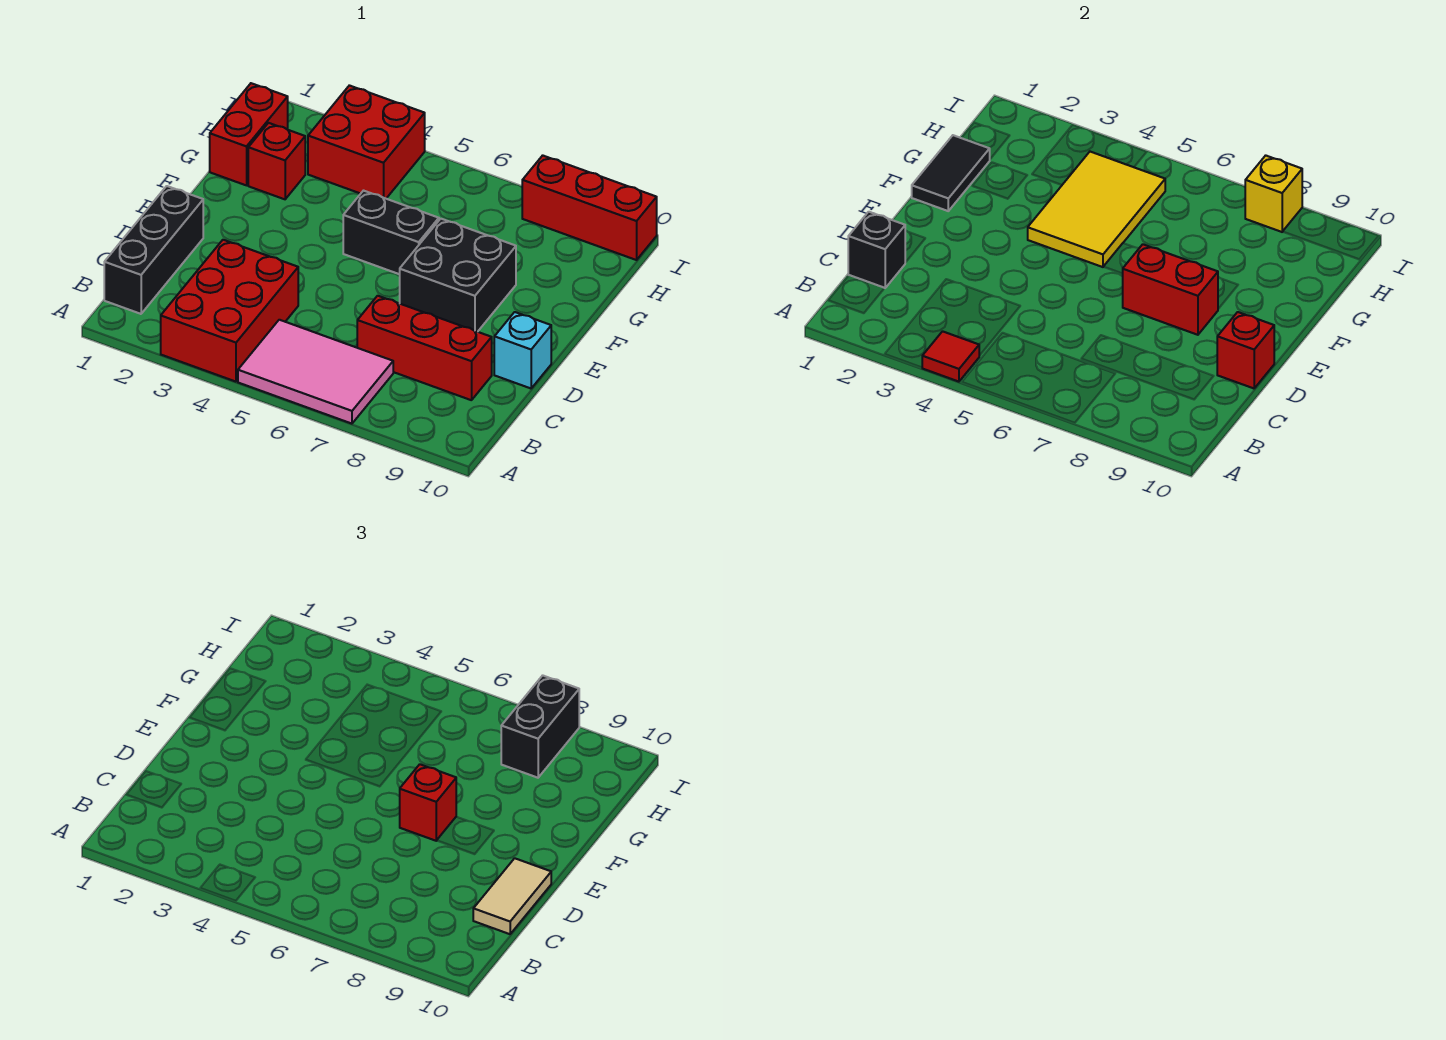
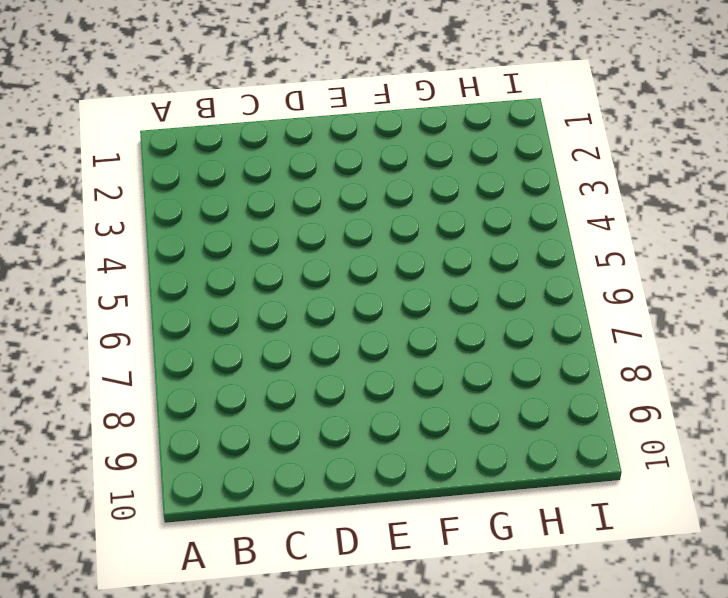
none -> red 2x3 brick [161,240,298,382]
none -> pink 2x3 tile [238,320,393,424]
none -> black 1x3 brick [104,186,203,314]

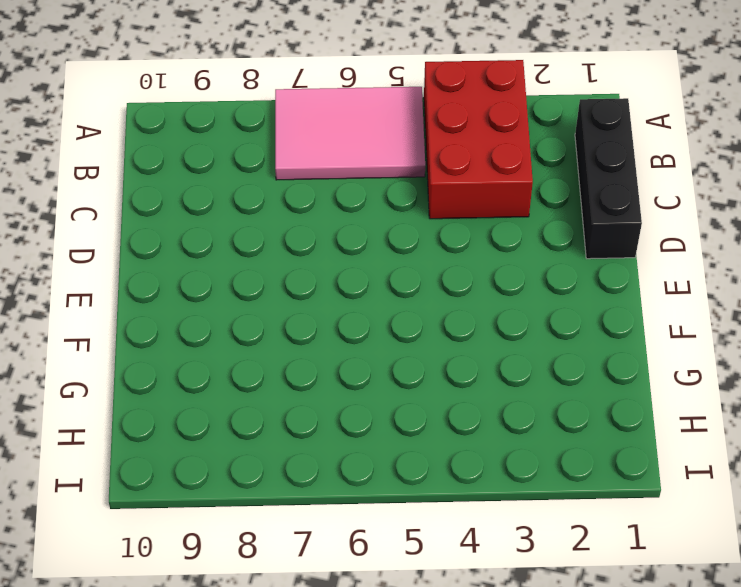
none -> red 1x3 brick [357,296,492,400]
none -> cyan 1x1 brick [494,312,551,388]
none -> black 2x2 brick [400,219,516,332]

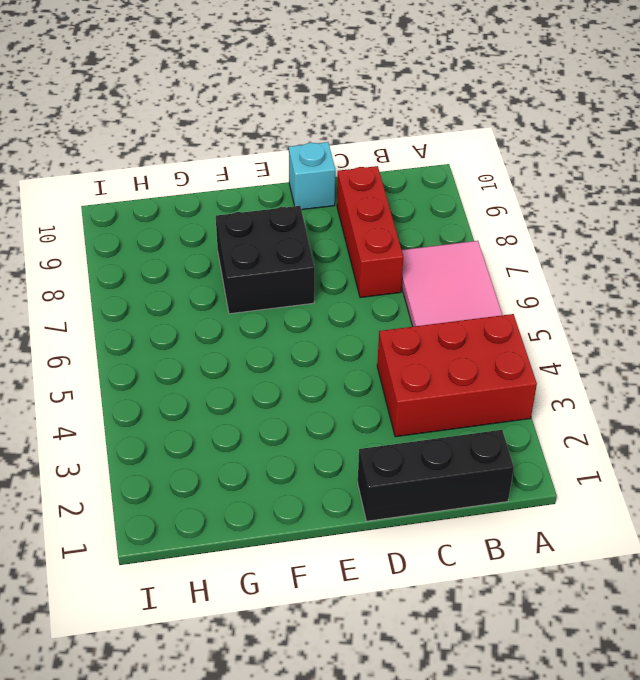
none -> black 1x2 brick [343,191,439,274]
none -> red 1x2 brick [210,83,288,185]
none -> red 1x1 brick [248,123,305,199]

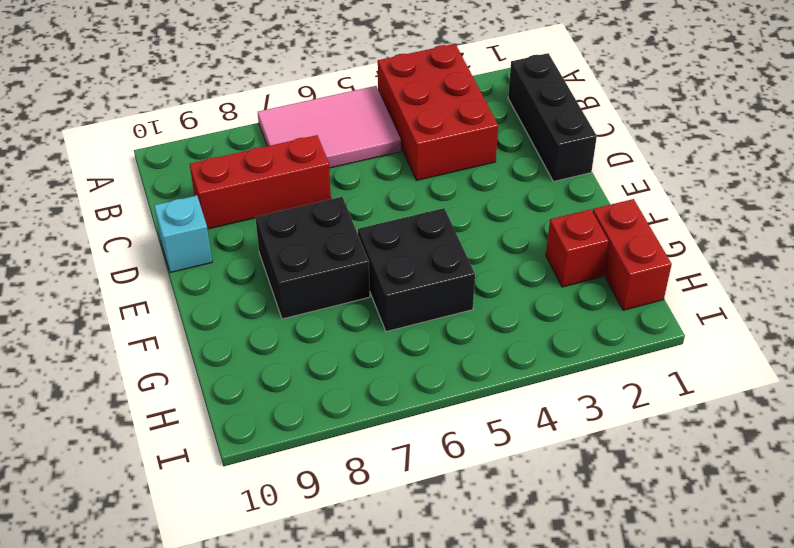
black 2x2 brick [358,208,475,332] -> black 1x2 brick [343,191,439,274]
none -> red 2x2 brick [308,85,425,198]
none -> red 1x3 brick [522,155,657,260]
none -> red 1x1 tile [922,331,979,382]

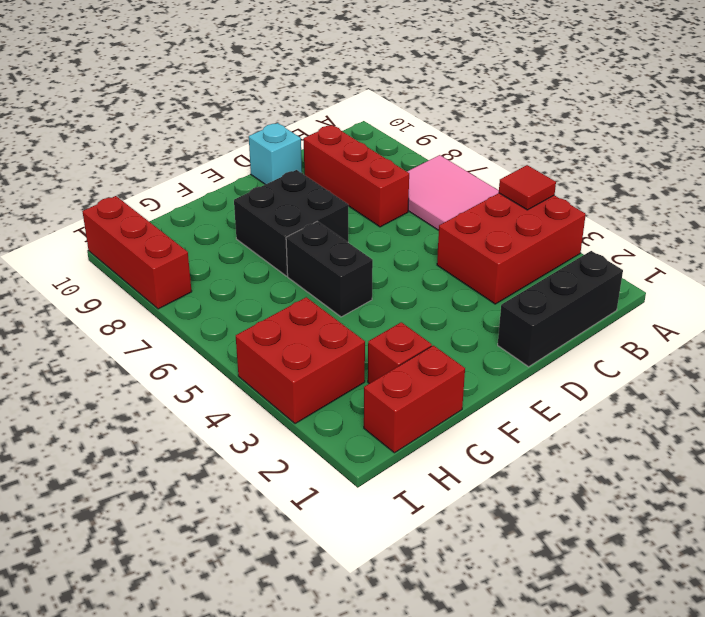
none -> black 1x1 brick [848,212,905,288]
none -> red 1x1 brick [1217,312,1274,388]
none -> red 1x2 brick [1122,244,1218,335]

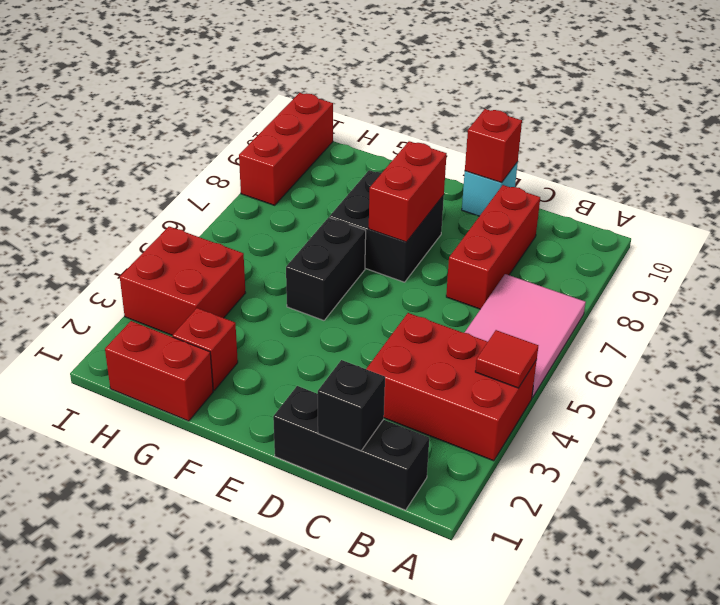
none -> black 1x2 tile [912,135,990,211]
none -> yellow 2x3 tile [1028,152,1165,267]
none -> yellow 1x1 brick [1245,155,1302,232]

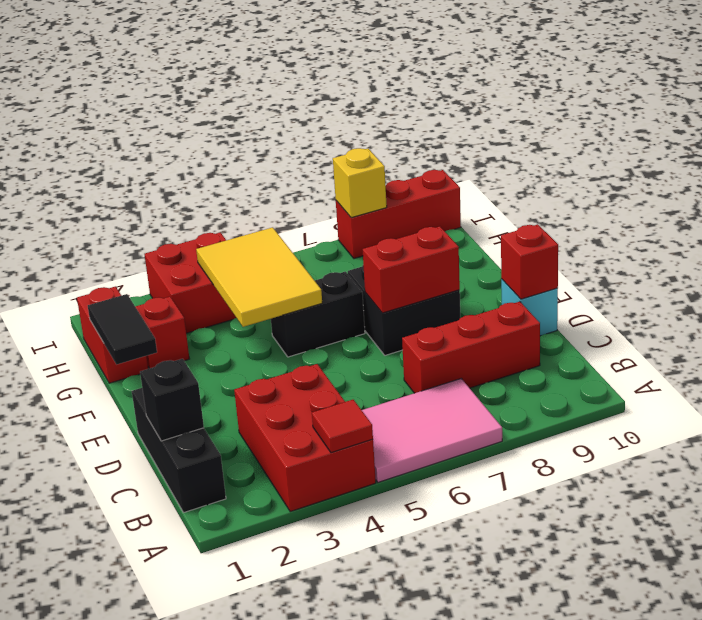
none -> tan 1x2 tile [473,858,551,934]
none -> red 1x1 brick [400,764,456,841]
none -> black 1x2 brick [501,675,579,778]

